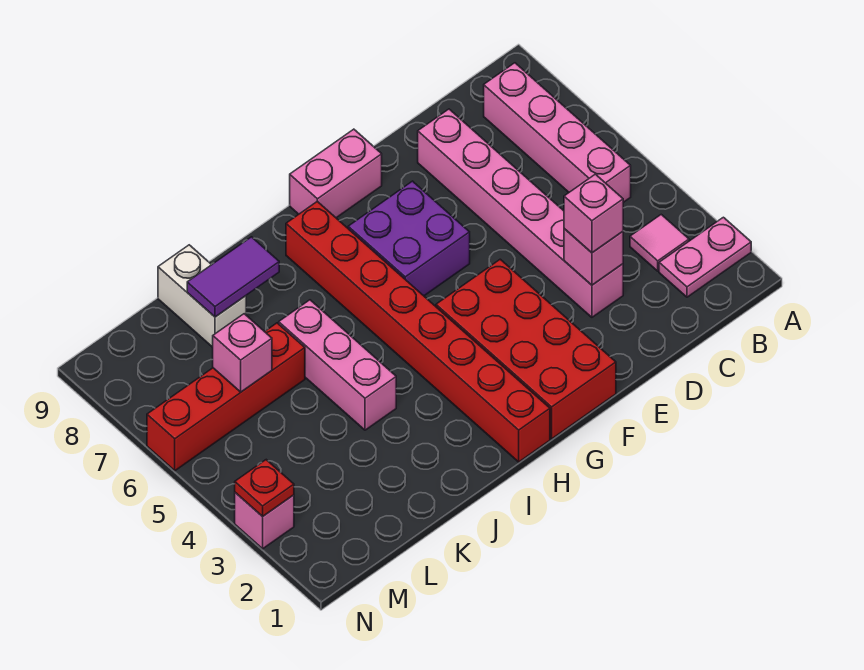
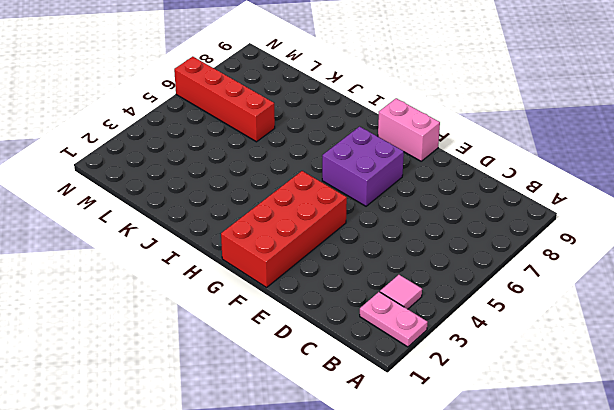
none -> pink 1x4 brick [484,63,631,202]
none -> pink 1x6 brick [418,109,623,317]
none -> red 1x8 brick [286,201,550,462]

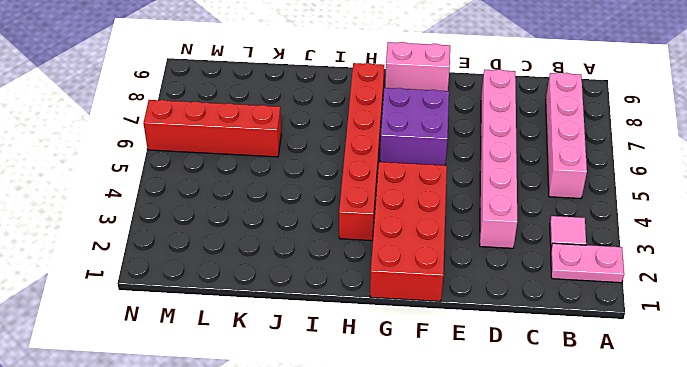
red 1x6 brick [339,63,384,241] -> red 1x8 brick [286,201,550,462]
none -> pink 1x3 brick [279,300,396,430]
none -> white 1x2 brick [158,245,246,347]
none -> pink 1x1 brick [235,493,294,549]

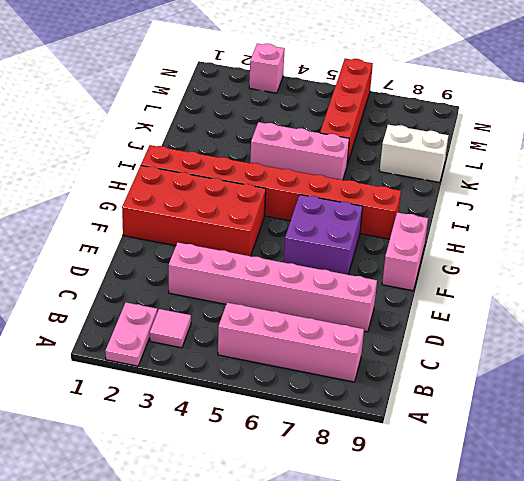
none -> pink 1x1 brick [564,229,623,285]
none -> purple 1x2 tile [187,237,279,317]
none -> pink 1x1 brick [213,314,272,392]

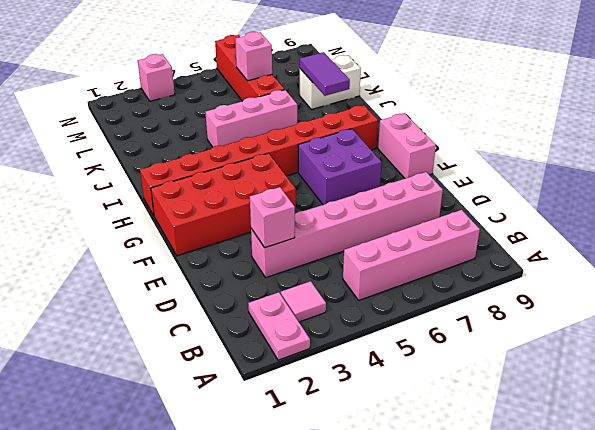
none -> red 1x1 plate [235,460,294,517]
none -> pink 1x1 brick [564,174,623,253]

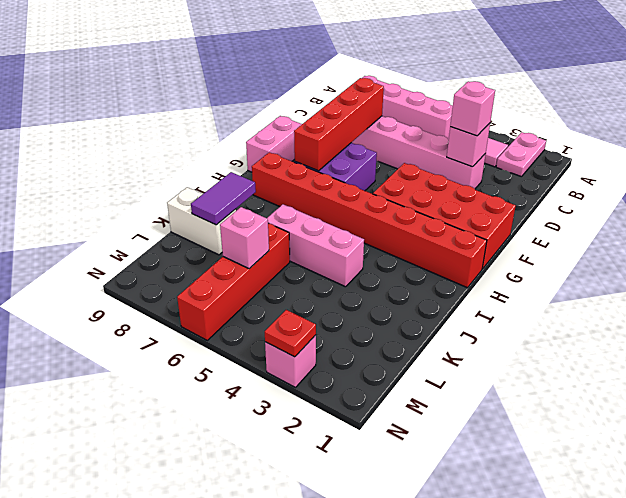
red 1x4 brick [294,78,384,171] -> none

